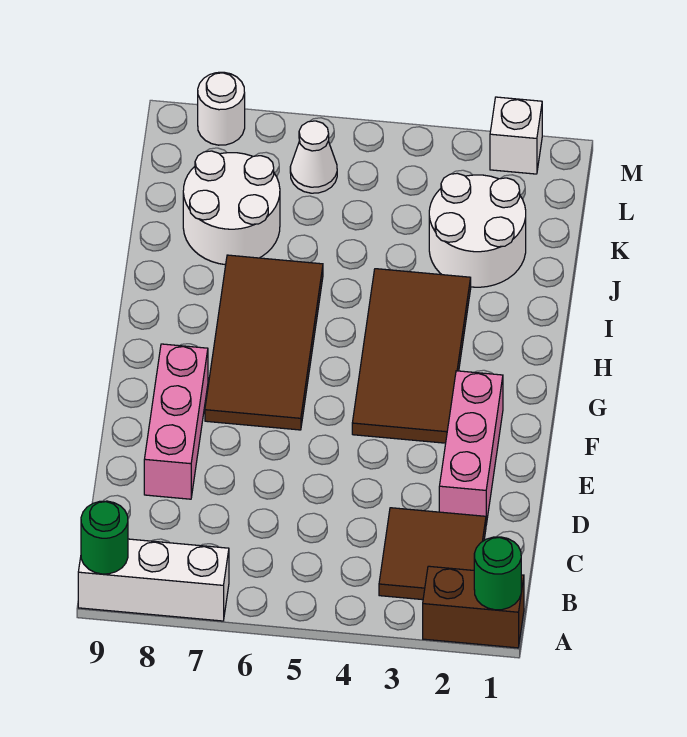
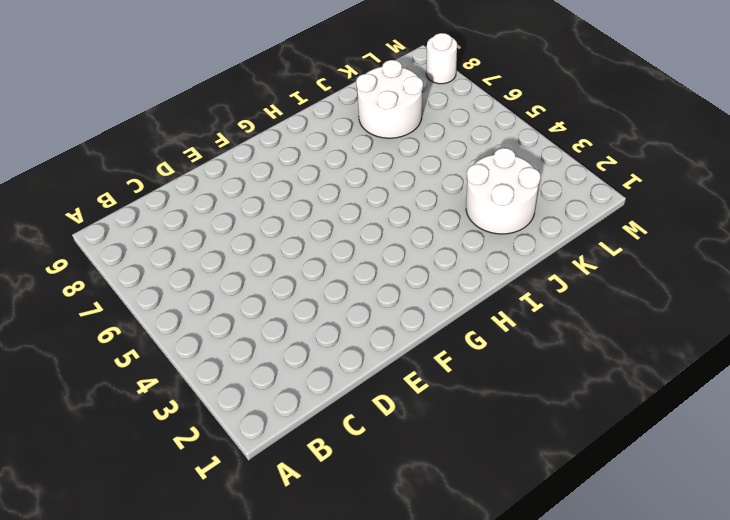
none -> brown 1x2 brick [423,566,524,648]
none -> white 1x3 brick [78,539,229,621]
none -> brown 2x2 tile [379,508,486,600]

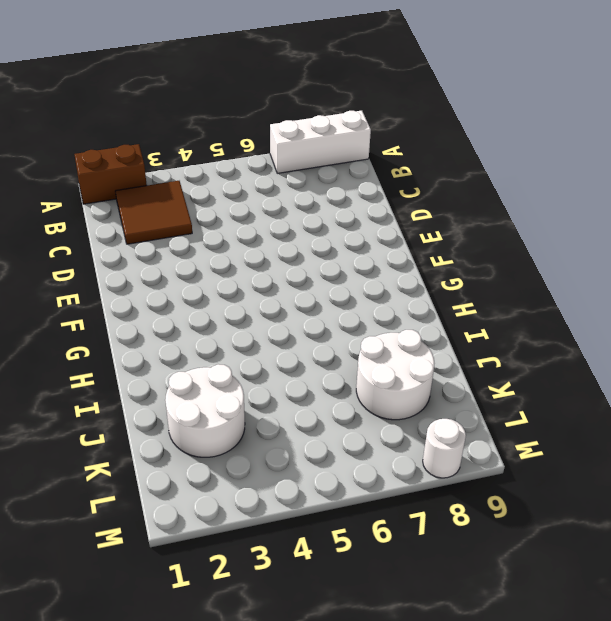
none -> pink 1x3 brick [439,371,503,524]
none -> pink 1x3 brick [144,344,208,499]
none -> brown 2x4 tile [352,269,471,443]

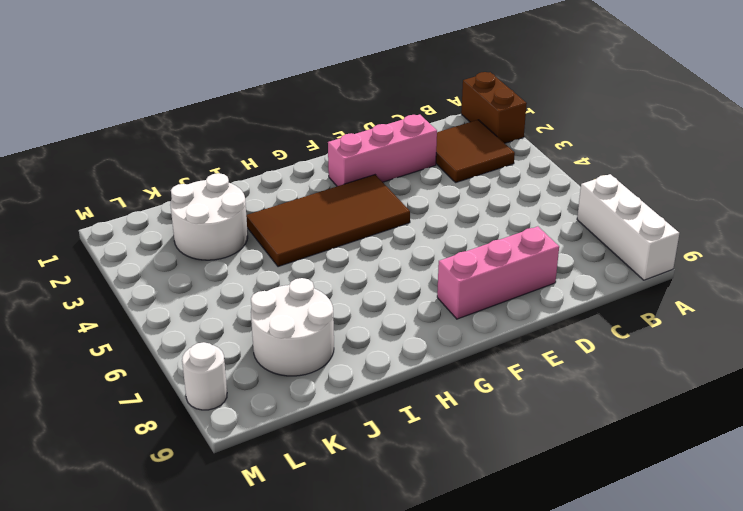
none -> brown 2x4 tile [205,255,323,430]
none -> white 1x1 cone [290,121,337,193]
none -> white 1x1 brick [490,97,542,174]

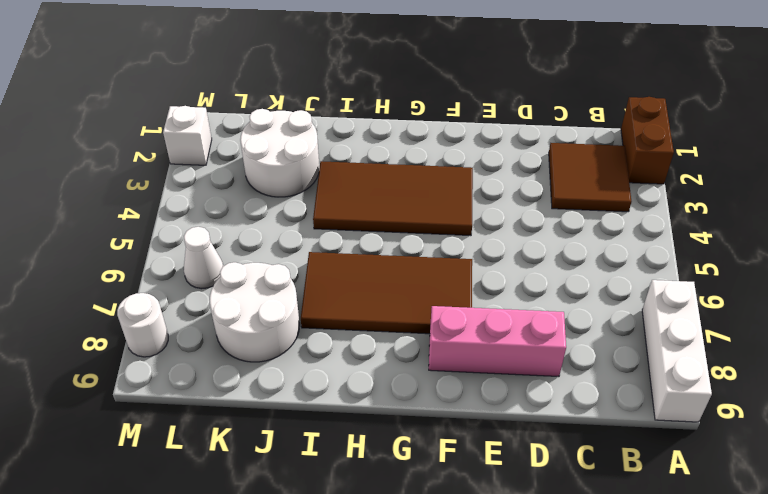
none -> pink 1x3 brick [439,371,503,524]
none -> green 1x1 round brick [474,537,521,610]
none -> green 1x1 round brick [81,501,128,574]

